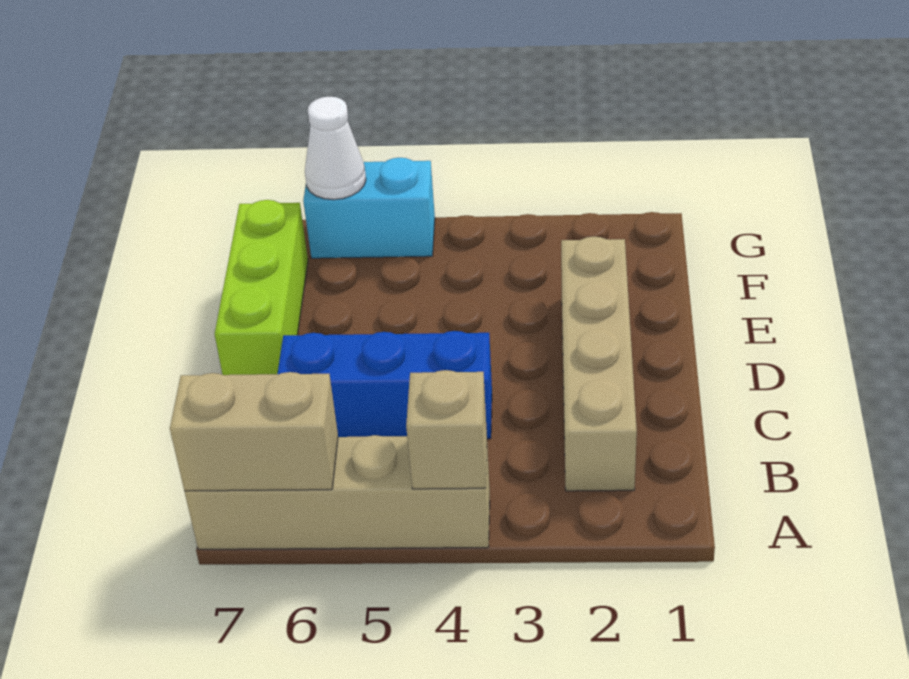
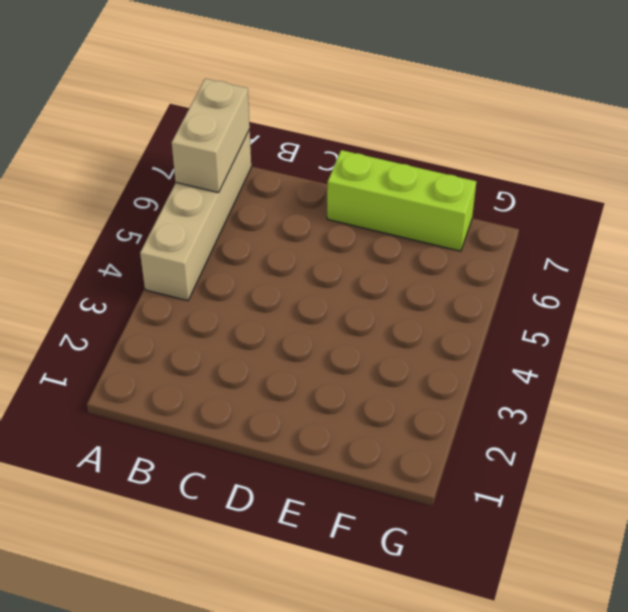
none -> tan 1x4 brick [561,237,637,491]
none -> blue 1x3 brick [278,331,492,439]

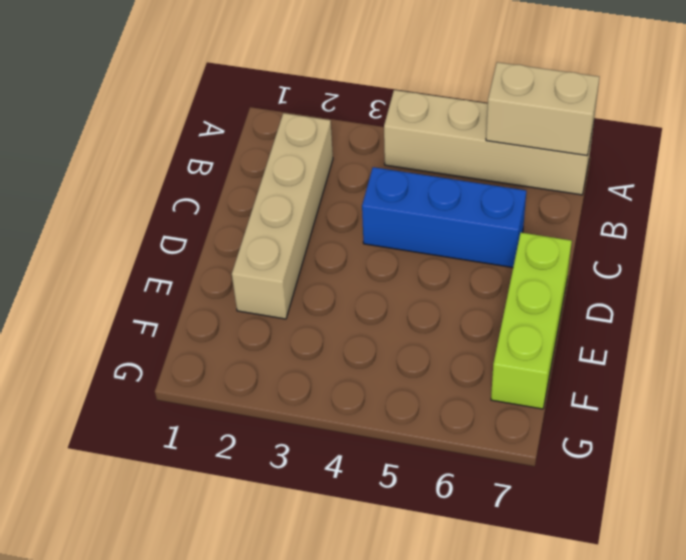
none -> cyan 1x2 brick [303,158,435,258]
none -> tan 1x1 brick [406,370,487,489]

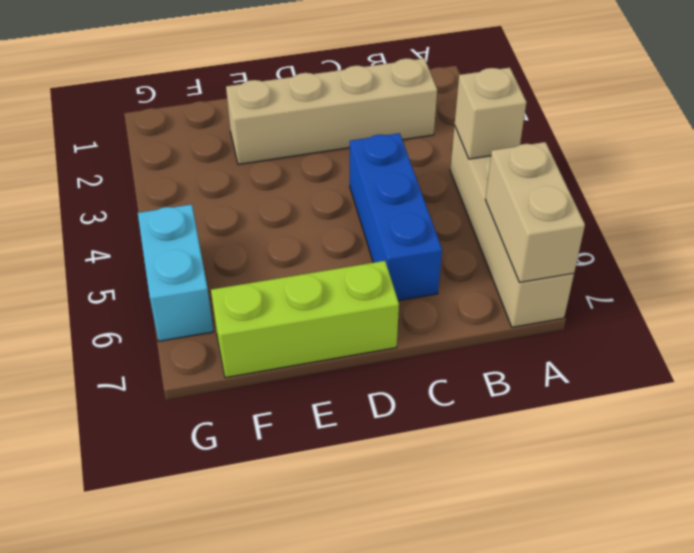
none -> white 1x1 cone [305,97,366,200]

